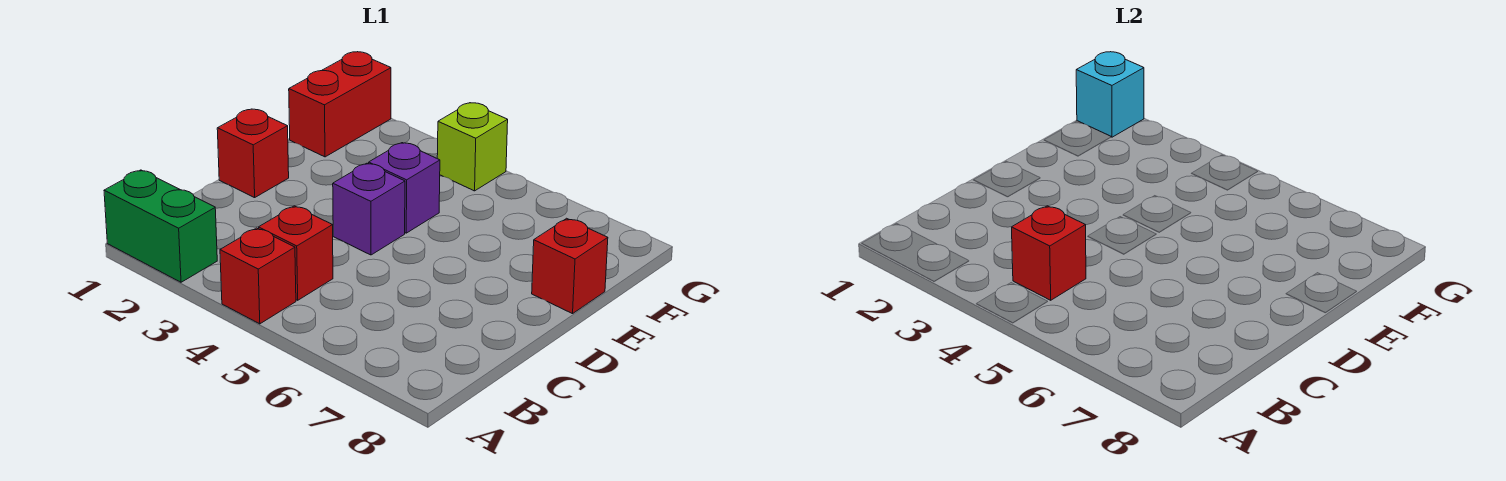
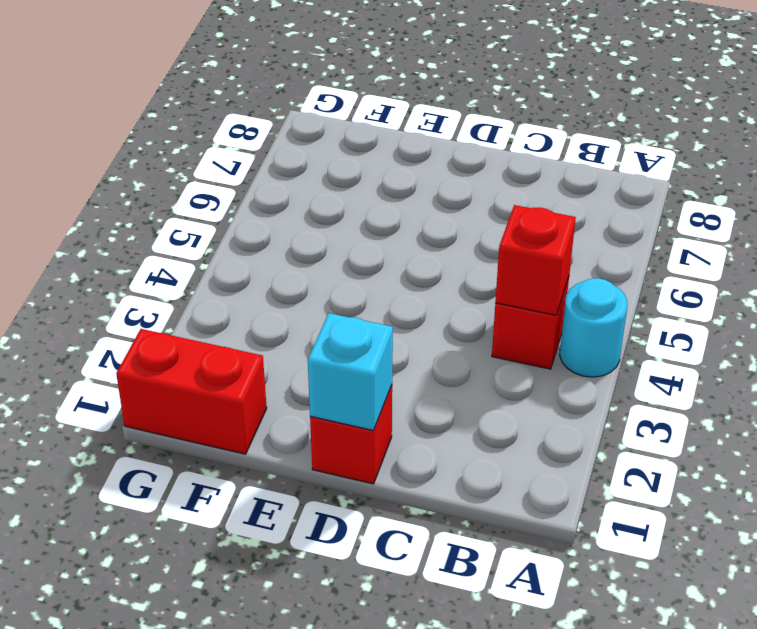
cyan 1x1 round brick [560,278,627,377] -> red 1x1 brick [220,228,296,324]
cyan 1x1 brick [308,313,393,431] -> cyan 1x1 brick moved to [1076,52,1144,137]
none -> green 1x2 brick [104,170,217,282]
none -> purple 1x1 brick [333,163,405,255]

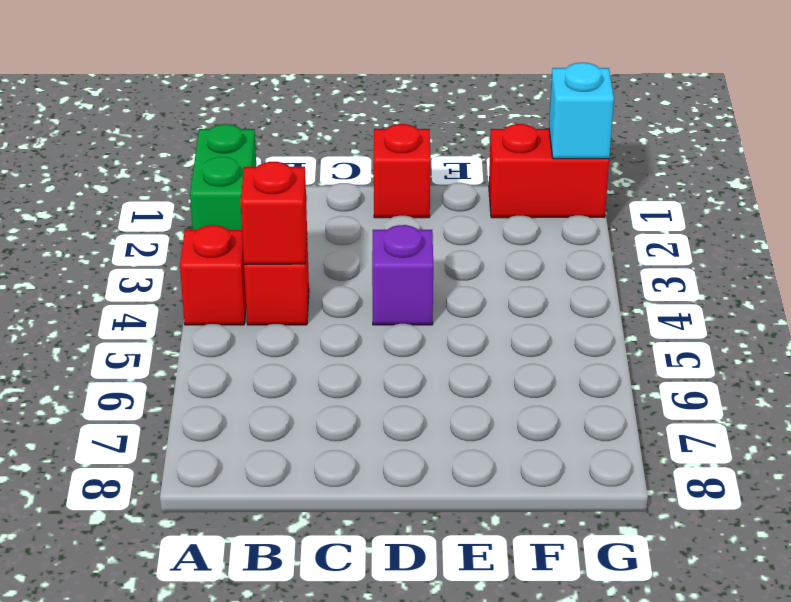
none -> purple 1x1 brick [369,143,440,233]
none -> red 1x1 brick [532,218,608,314]

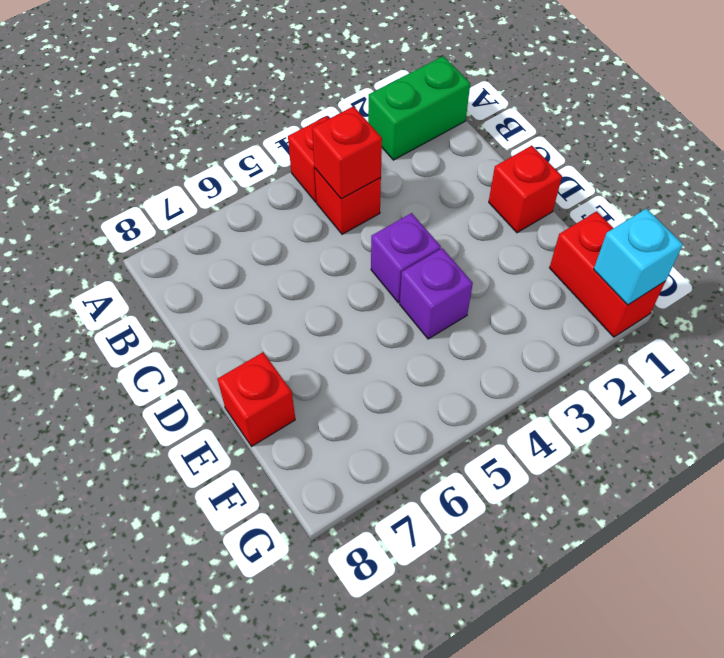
none -> lime 1x1 brick [437,103,508,191]

